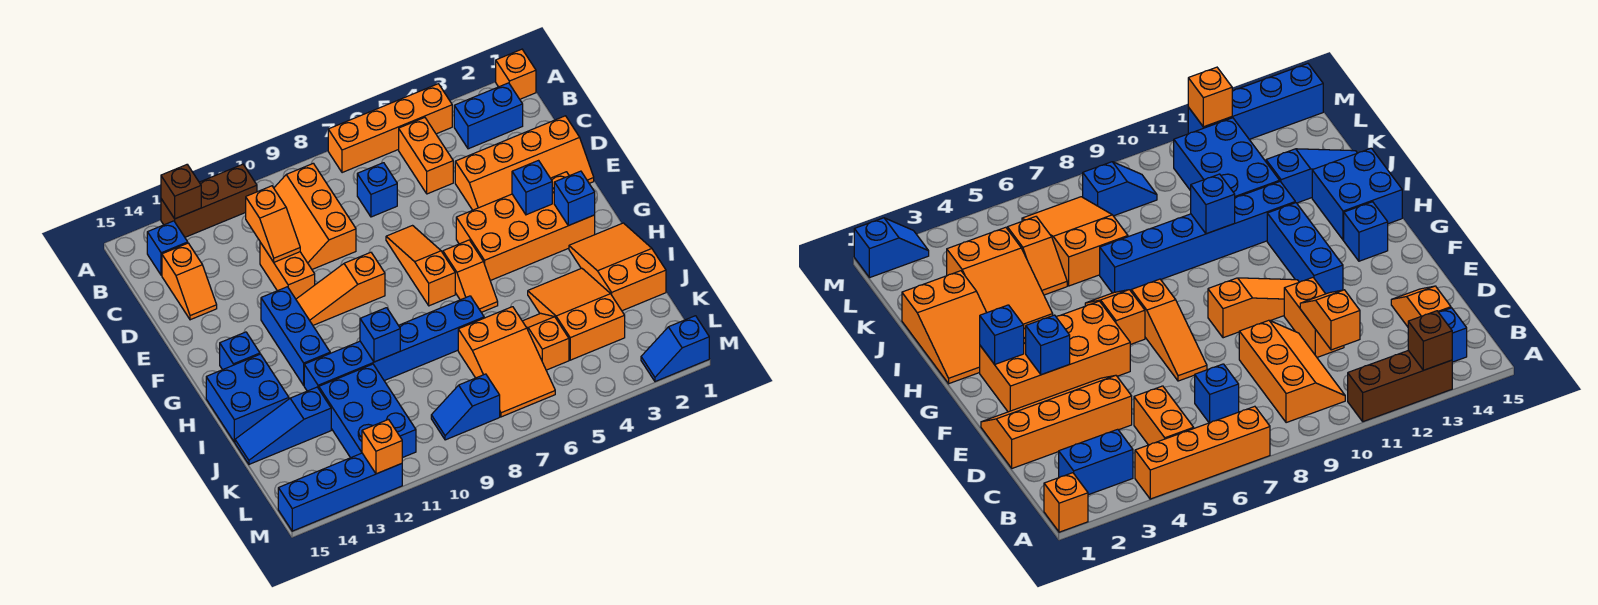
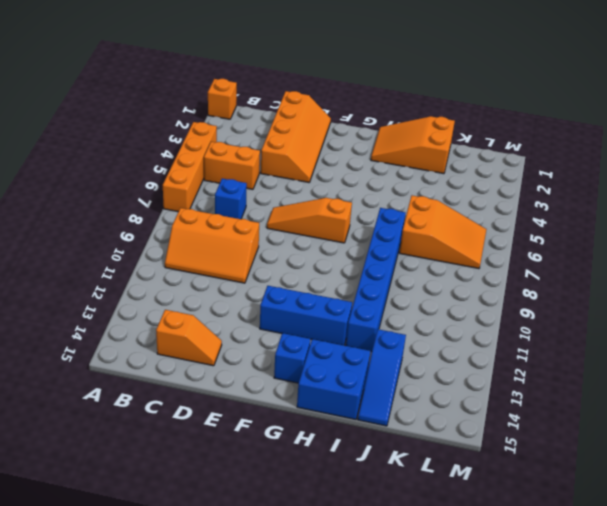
none -> brown 1x3 brick [161,164,257,237]
none -> blue 1x2 brick [454,83,523,149]
none -> blue 1x1 brick [147,221,188,275]
none -> orange 1x2 brick [260,242,315,299]

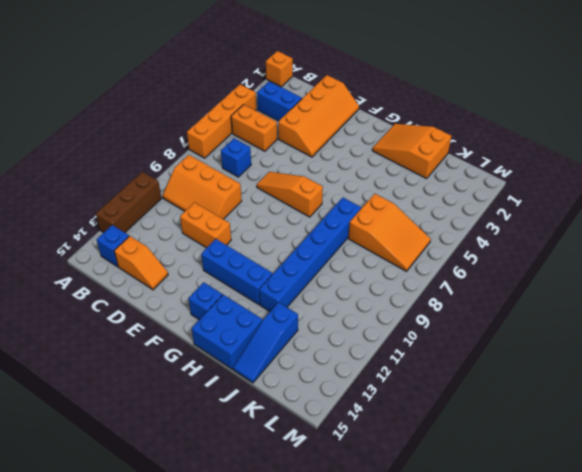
blue 1x2 brick [257,81,302,121] -> blue 1x2 brick turned to [454,83,523,149]
none -> orange 2x4 brick [456,172,595,281]
none -> orange 1x3 slope [296,252,385,325]
none -> orange 1x2 slope [443,240,498,312]
none -> orange 2x3 slope [528,268,625,360]

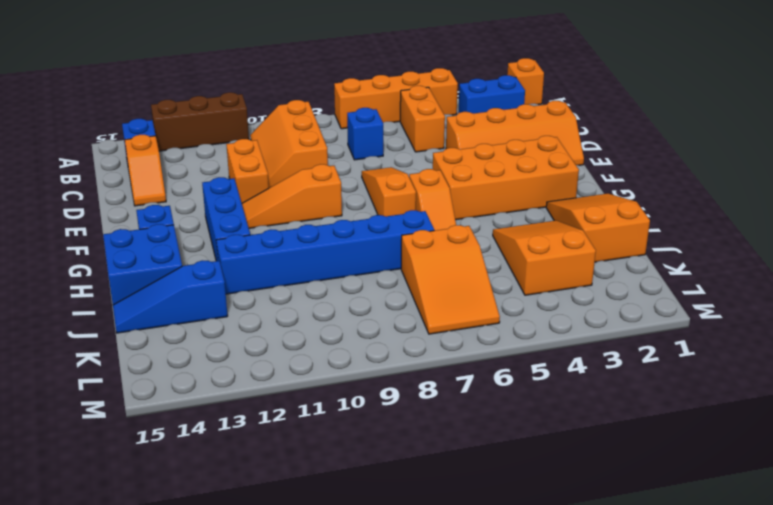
none -> orange 1x2 slope [523,313,569,370]
none -> blue 2x3 brick [319,364,416,458]
none -> blue 1x2 slope [431,374,500,440]
none -> blue 1x2 slope [641,316,709,382]

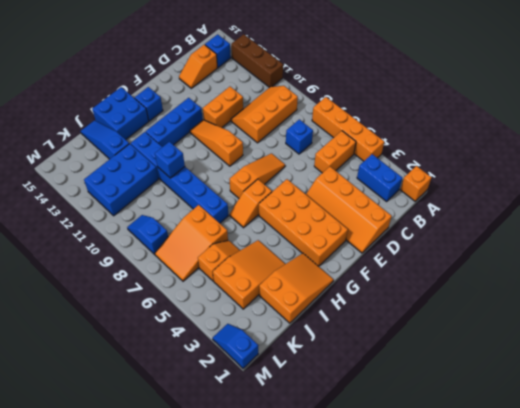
none -> blue 1x4 brick [278,453,402,531]
none -> brown 1x1 brick [161,165,201,219]
none -> orange 1x2 slope [246,186,300,262]
none -> blue 1x1 brick [512,161,552,215]

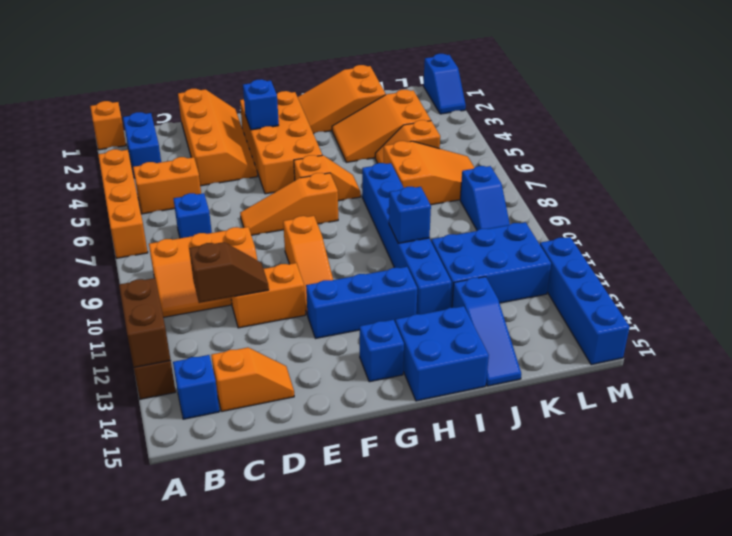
brown 1x2 brick [119,278,171,367] -> brown 1x1 brick [161,165,201,219]
brown 1x2 slope [189,242,269,303] -> orange 1x2 slope [246,186,300,262]
none -> blue 1x1 brick [554,171,595,226]
none -> orange 1x1 brick [362,420,402,474]

